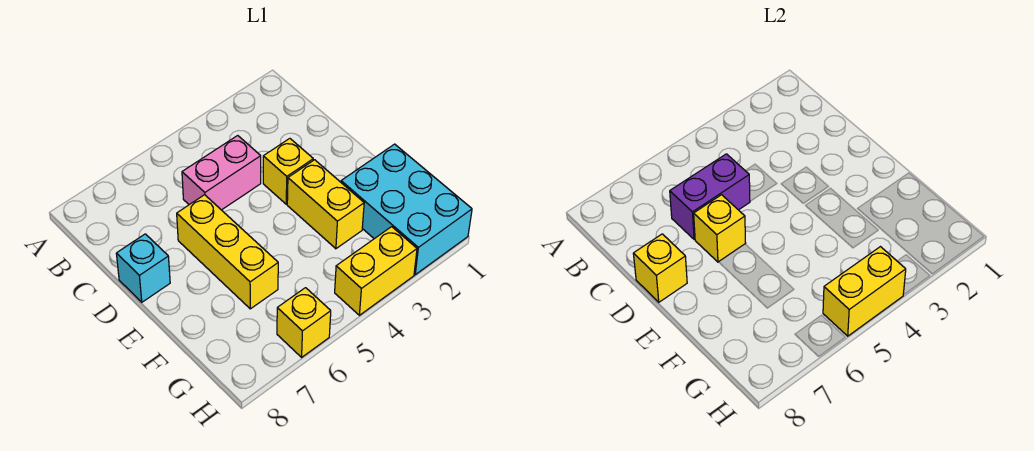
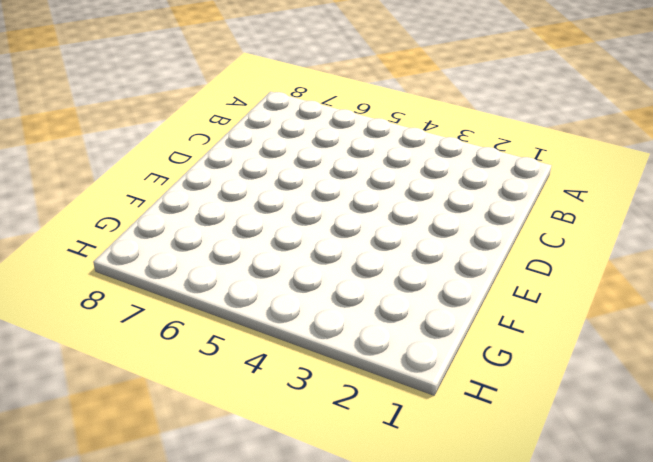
none -> pink 1x2 brick [182,136,261,210]
none -> yellow 1x1 brick [263,139,313,204]
none -> yellow 1x3 brick [177,195,278,309]

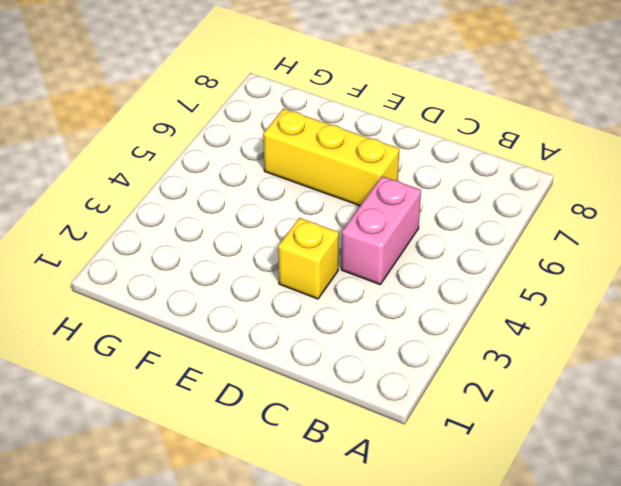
none -> cyan 1x1 brick [116,234,170,302]
none -> yellow 1x2 brick [287,160,364,249]
none -> cyan 2x3 brick [341,144,472,275]

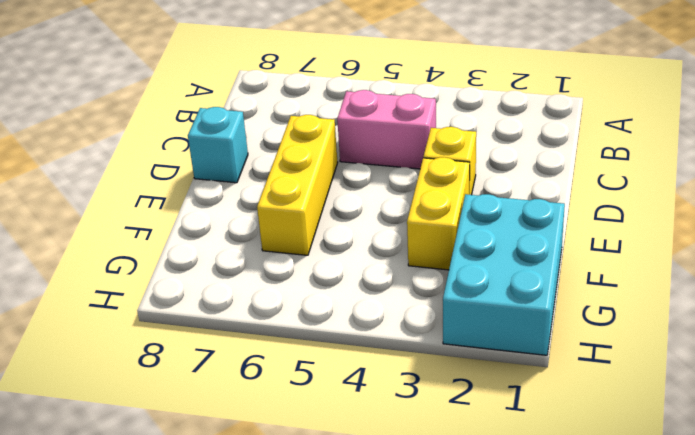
none -> yellow 1x2 brick [335,227,417,315]
none -> yellow 1x1 brick [277,288,331,357]
none -> purple 1x2 brick [670,154,750,239]

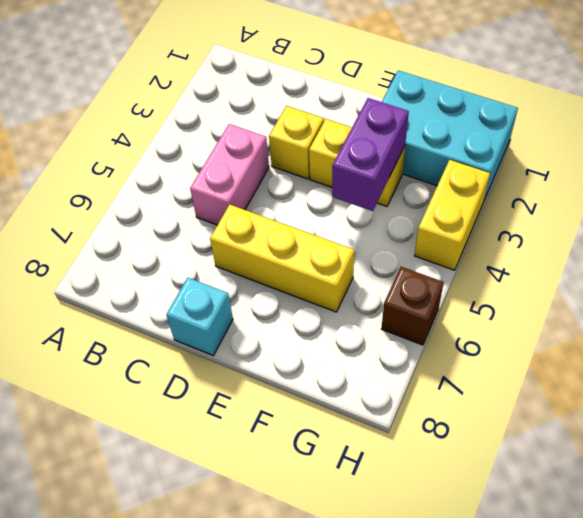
purple 1x2 brick [332,98,409,211] -> purple 1x2 brick moved to [670,154,750,239]
brown 1x1 brick [382,267,444,345] -> yellow 1x1 brick [277,288,331,357]
none -> yellow 1x1 brick [694,195,746,262]
none -> yellow 1x1 brick [633,234,687,302]
none -> yellow 1x2 brick [823,247,906,336]

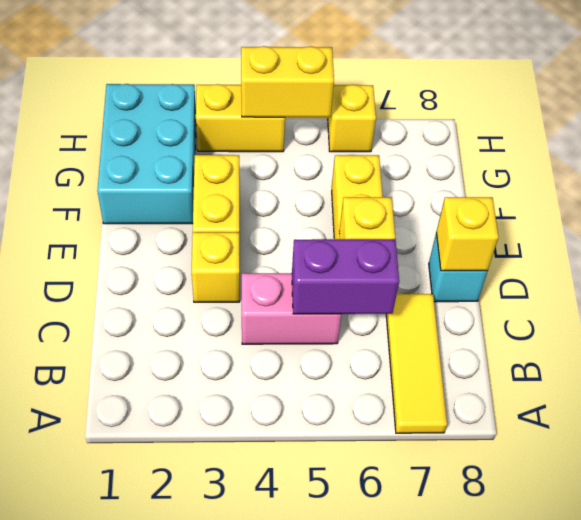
yellow 1x3 tile [386,294,447,433] -> none

